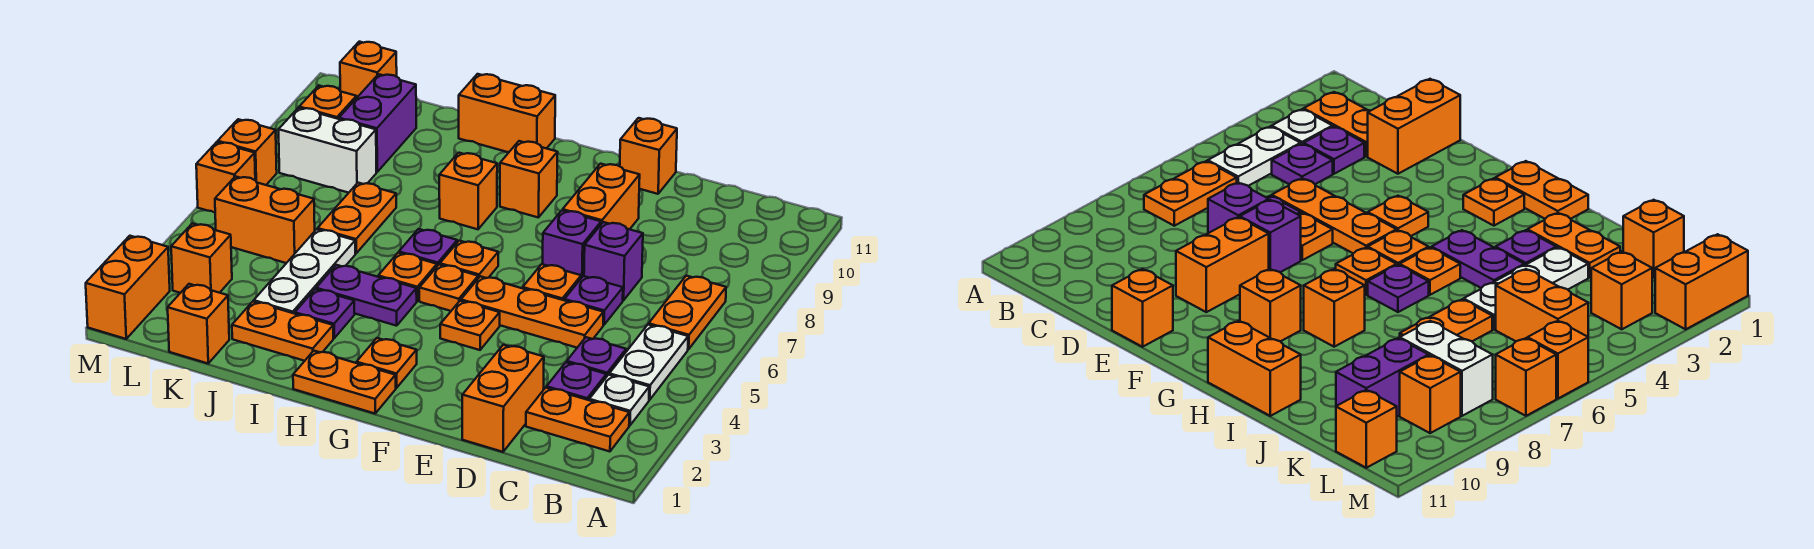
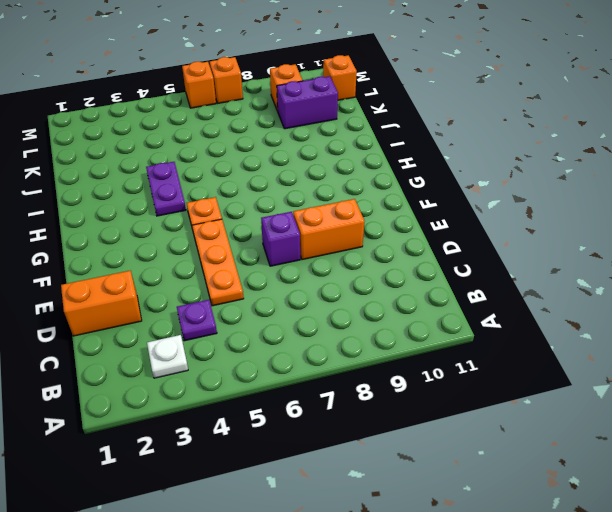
none -> orange 1x2 plate [526,388,629,451]
none -> white 1x2 plate [609,325,688,400]
none -> orange 1x2 plate [649,276,726,349]
none -> purple 1x1 plate [547,362,606,400]

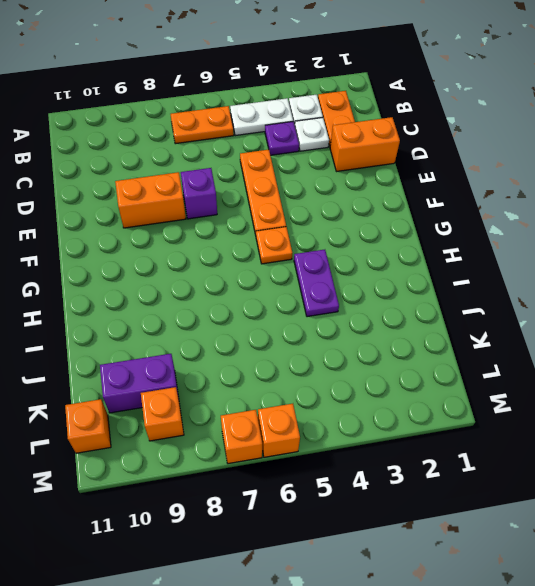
white 1x1 plate [295,118,329,151] -> purple 1x1 plate [547,362,606,400]
none -> purple 1x1 plate [564,276,623,325]
none -> purple 1x1 brick [584,222,643,300]
none -> orange 1x1 plate [523,264,581,300]
none -> orange 1x1 brick [620,118,677,194]

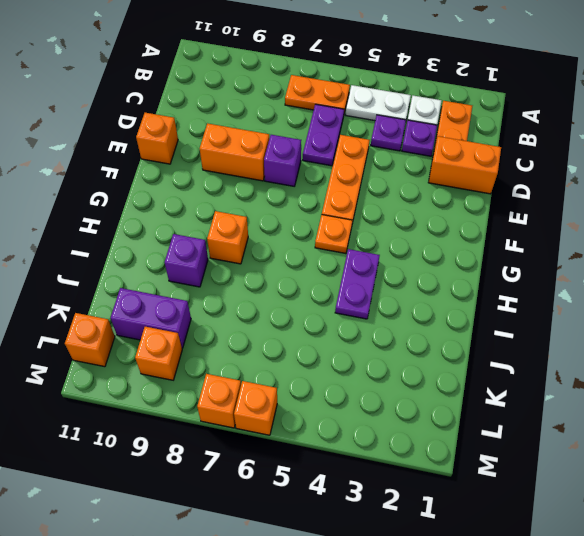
purple 1x2 plate [303,104,344,166] -> purple 1x1 plate [564,276,623,325]
purple 1x1 brick [165,234,208,287] -> purple 1x1 brick moved to [584,222,643,300]
none -> orange 1x1 plate [523,264,581,300]
none -> orange 1x1 plate [440,301,500,350]
none -> orange 1x2 plate [293,351,396,413]
none -> orange 1x1 plate [357,338,417,388]

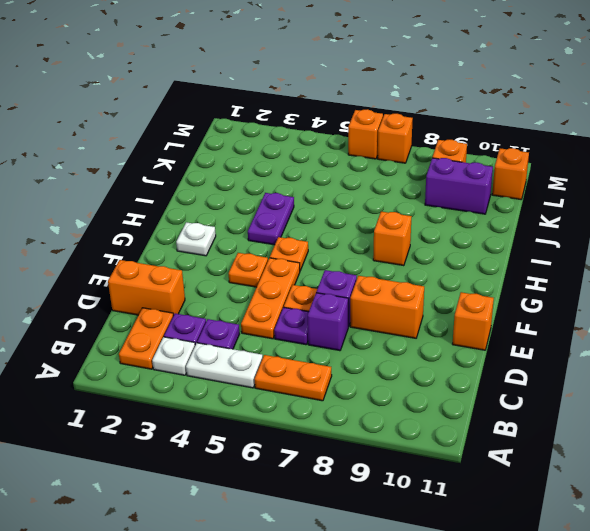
white 1x1 plate [176,222,216,256] -> orange 1x1 plate [357,338,417,388]
none -> orange 1x2 plate [293,351,396,413]
none -> orange 1x1 plate [440,241,498,278]
none -> orange 1x1 brick [500,141,558,218]
none -> orange 1x1 plate [378,253,437,301]

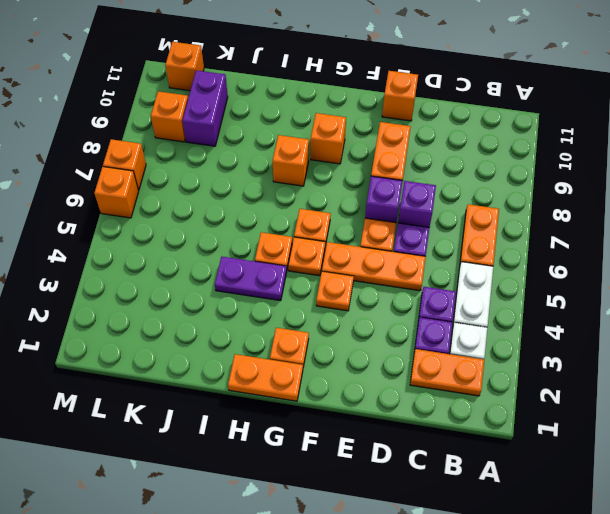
none -> orange 1x2 brick [462,345,544,452]
none -> purple 1x1 plate [399,229,457,266]
none -> orange 1x2 brick [459,74,555,152]
none -> orange 1x2 plate [232,301,333,361]

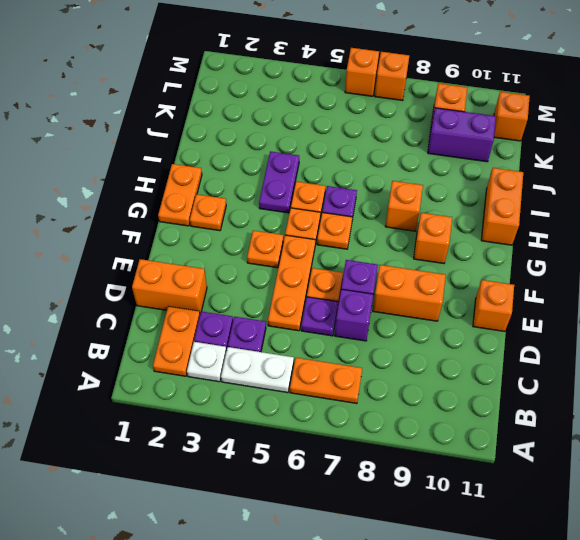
none -> orange 1x2 plate [232,301,333,361]
none -> purple 1x1 plate [295,289,355,338]
none -> white 1x3 plate [254,229,355,314]
none -> orange 1x2 plate [318,183,396,253]

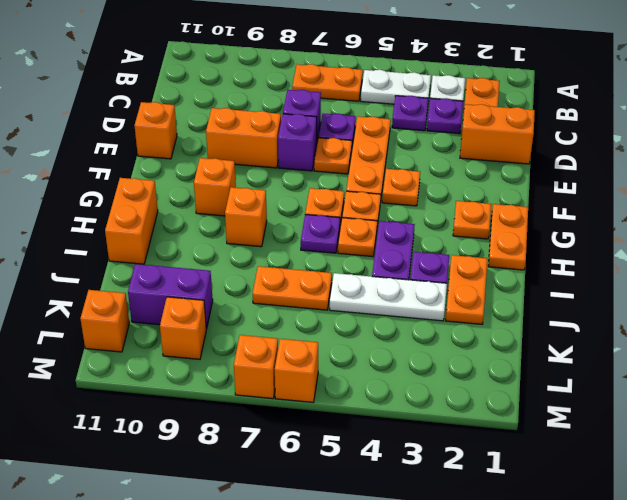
none -> orange 1x1 brick [168,284,229,363]
none -> orange 1x2 brick [215,176,315,263]
none -> white 1x2 brick [279,108,376,193]
none -> orange 1x1 brick [171,224,232,293]

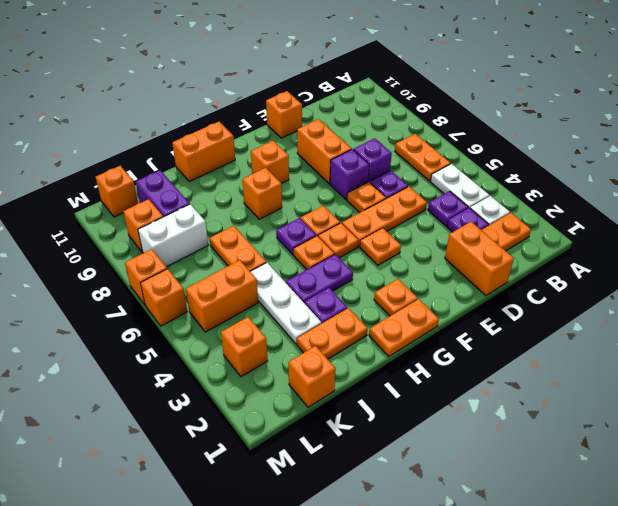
none -> orange 1x2 brick [86,236,170,339]

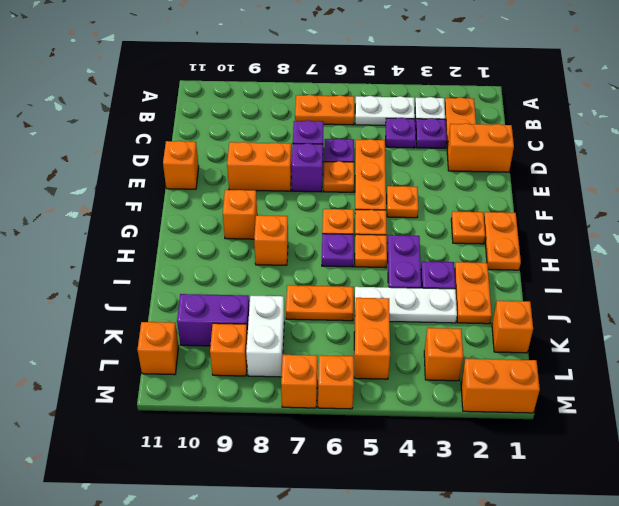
none -> orange 1x2 brick [459,74,555,152]

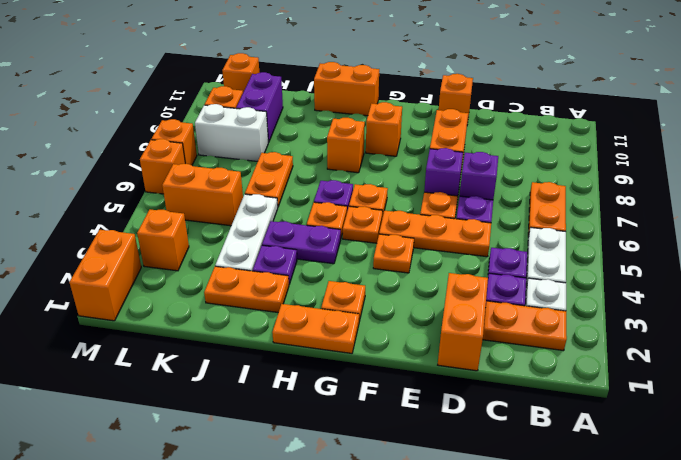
none -> orange 1x1 brick [168,284,229,363]

